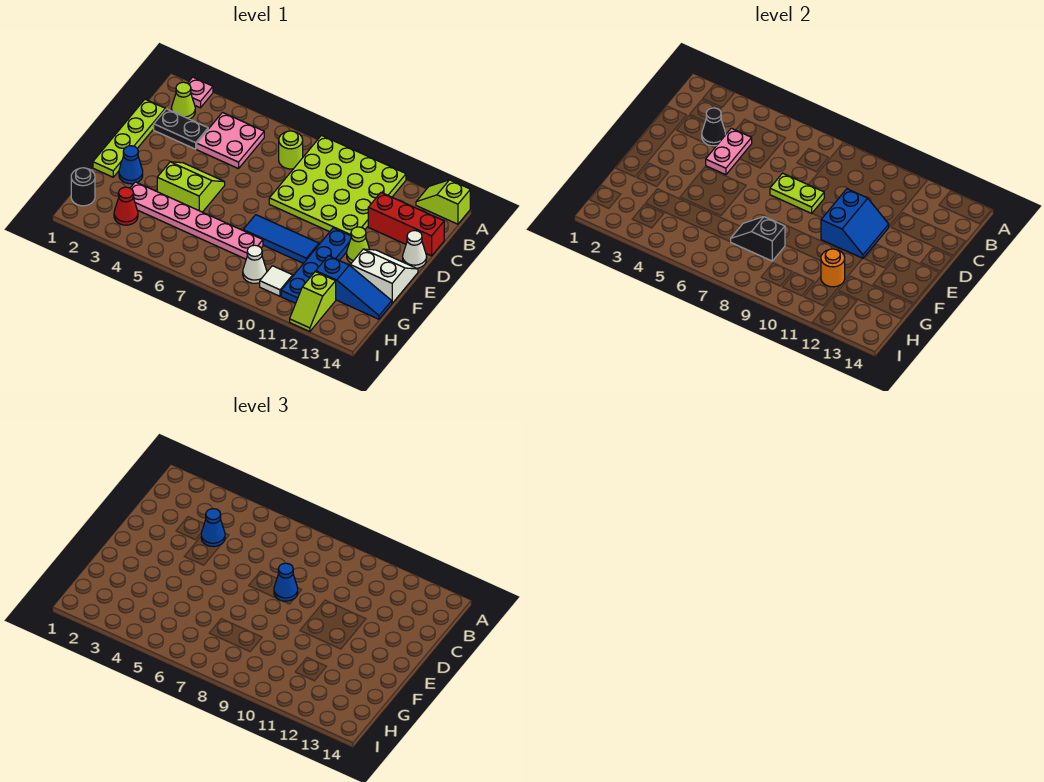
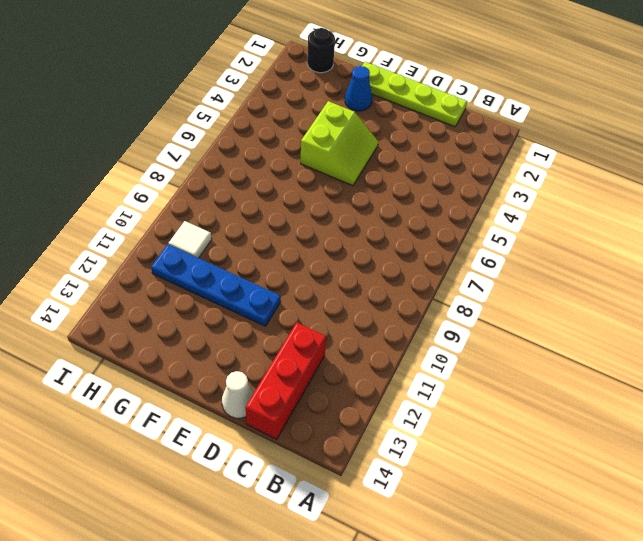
none -> pink 1x1 plate [188,77,213,108]
none -> lime 4x4 plate [269,135,406,236]
none -> lime 1x2 slope [416,180,470,224]
none -> lime 1x1 cone [171,82,195,119]

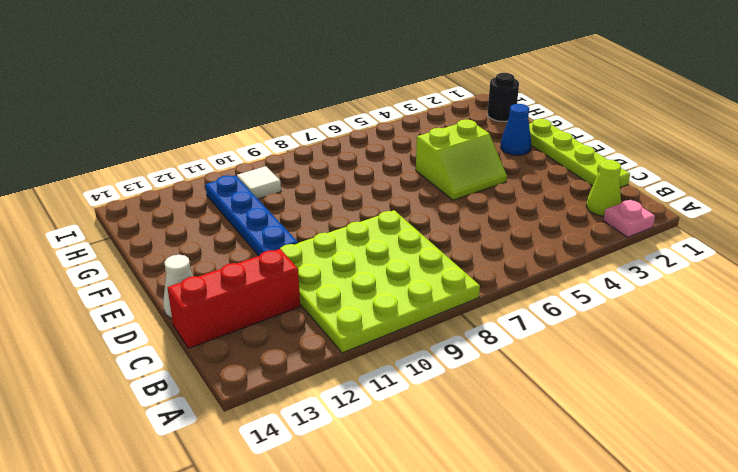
none -> lime 1x2 slope [416,180,470,224]
none -> pink 2x2 plate [197,113,264,169]
none -> lime 1x1 round brick [279,131,303,169]
none -> black 1x2 plate [154,109,208,149]

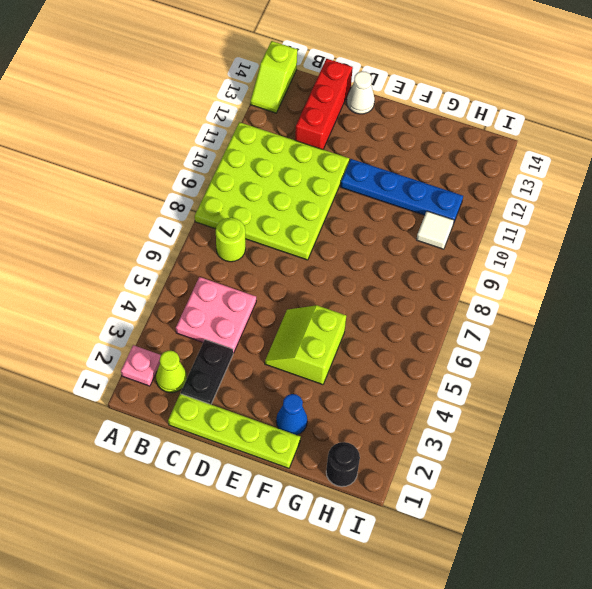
none -> lime 1x1 cone [347,227,370,263]
none -> white 2x2 slope [350,249,418,303]
none -> blue 1x3 tile [243,215,319,263]
none -> pink 1x6 plate [131,182,263,259]

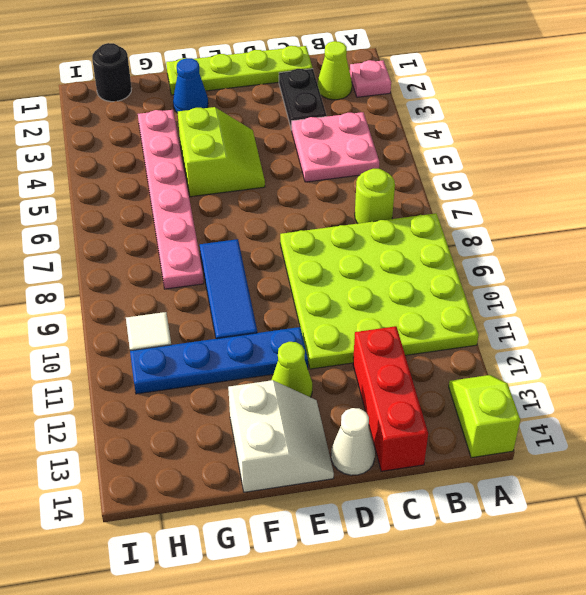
none -> blue 1x3 slope [316,256,392,319]
none -> red 1x1 cone [114,187,138,225]
none -> white 1x1 cone [243,245,267,283]
none -> lime 1x2 slope [290,271,336,332]

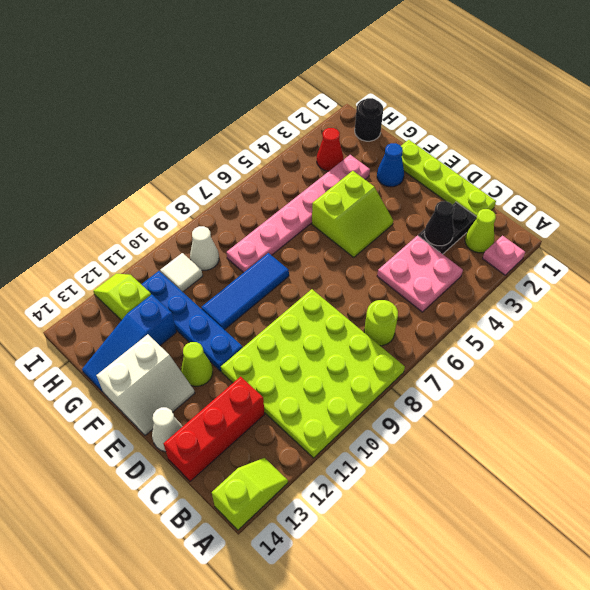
none -> pink 1x2 plate [706,128,752,175]
none -> lime 1x2 plate [770,173,824,213]
none -> blue 2x2 slope [821,189,889,258]
none -> black 1x2 slope [731,217,785,261]

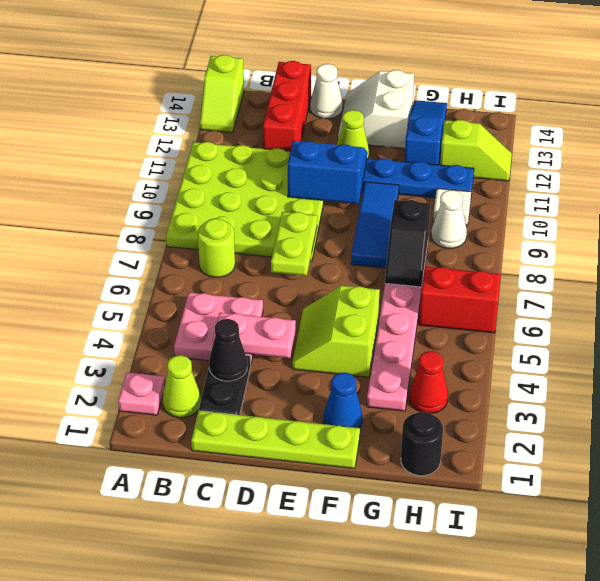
red 1x2 brick [419,267,501,333] -> none
none -> orange 1x1 round brick [821,249,845,287]
none -> blue 1x1 cone [201,509,225,547]
none -> blue 1x1 cone [274,563,298,601]

